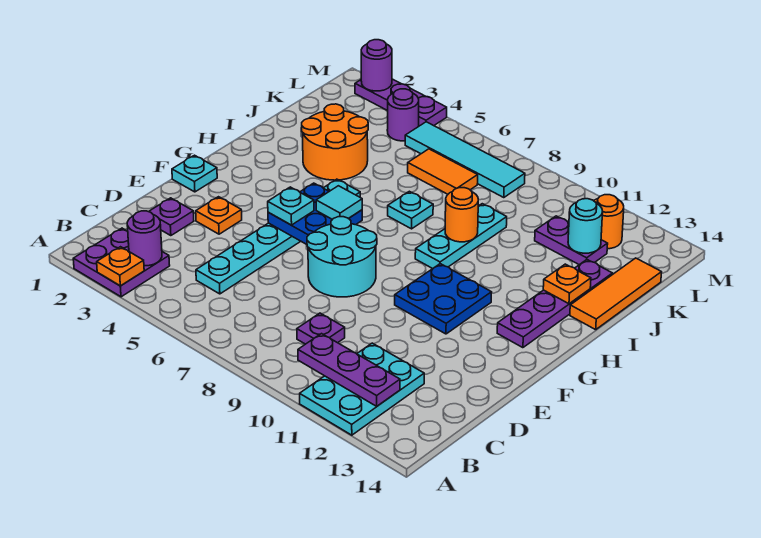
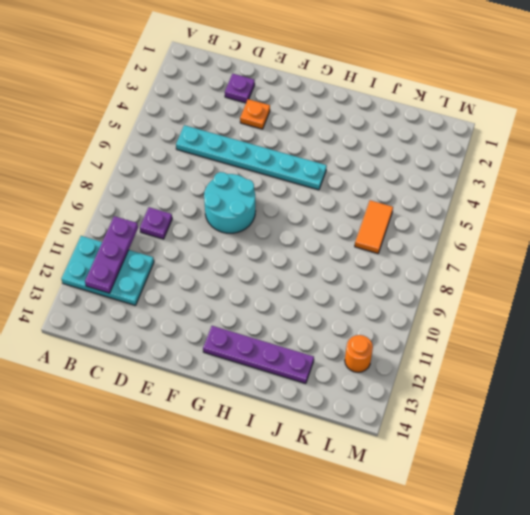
none -> purple 2x2 plate [73,228,170,297]
none -> cyan 1x1 plate [172,155,217,192]
none -> blue 2x2 plate [395,264,492,334]
none -> cyan 1x3 plate [415,204,507,269]

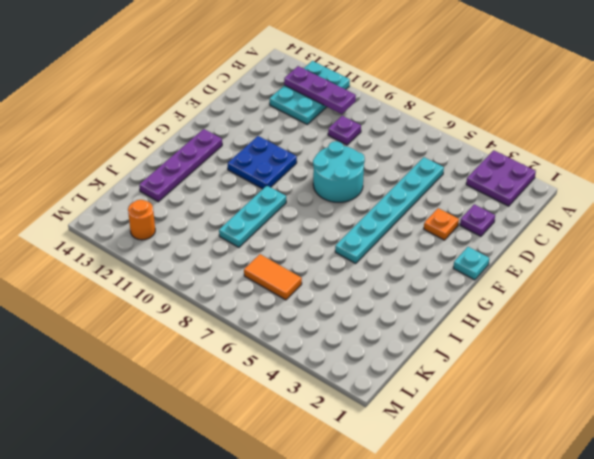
none -> orange 2x2 round brick [302,104,368,180]
none -> cyan 1x1 plate [388,191,433,229]
none -> orange 1x3 tile [570,258,662,330]
none -> purple 1x2 plate [535,216,608,265]

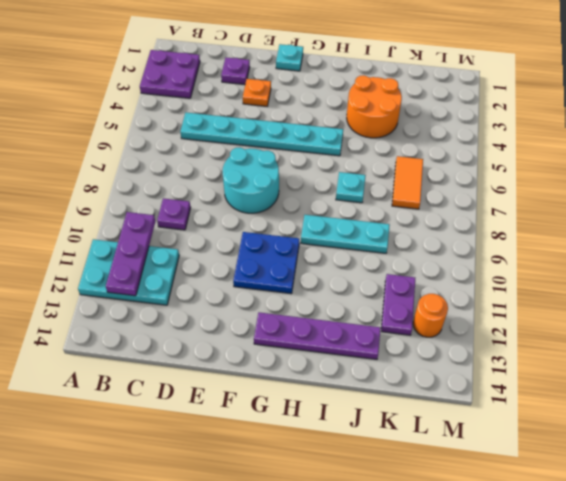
none -> orange 1x3 tile [570,258,662,330]
none -> purple 1x1 round brick [387,89,419,141]
none -> cyan 1x4 tile [405,122,525,198]
none -> purple 1x3 plate [355,79,447,126]

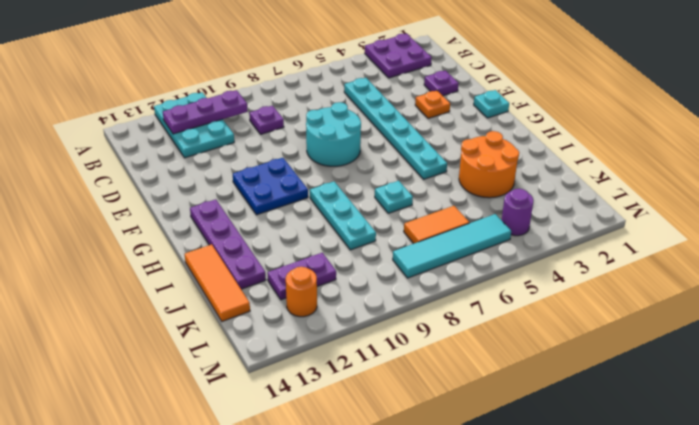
none -> purple 1x3 plate [355,79,447,126]
none -> orange 1x1 plate [97,247,144,286]
none -> purple 1x1 round brick [127,211,162,266]
none -> blue 2x2 plate [268,183,362,245]

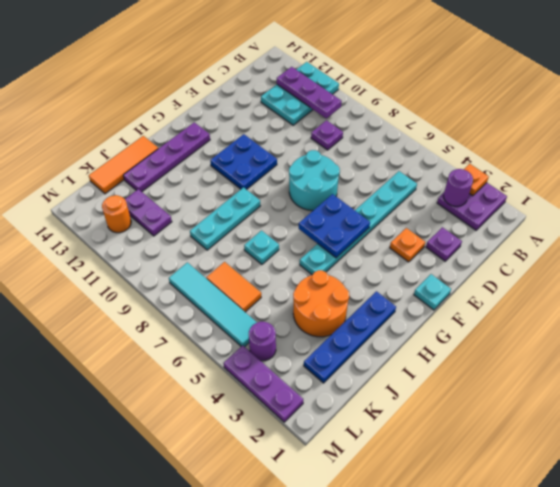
blue 1x4 plate [304,291,396,383] -> none
none -> orange 1x1 round brick [445,188,478,242]
none -> orange 1x1 plate [543,264,591,304]
none -> cyan 1x1 round brick [568,199,603,253]
none -> purple 1x1 round brick [361,40,392,91]

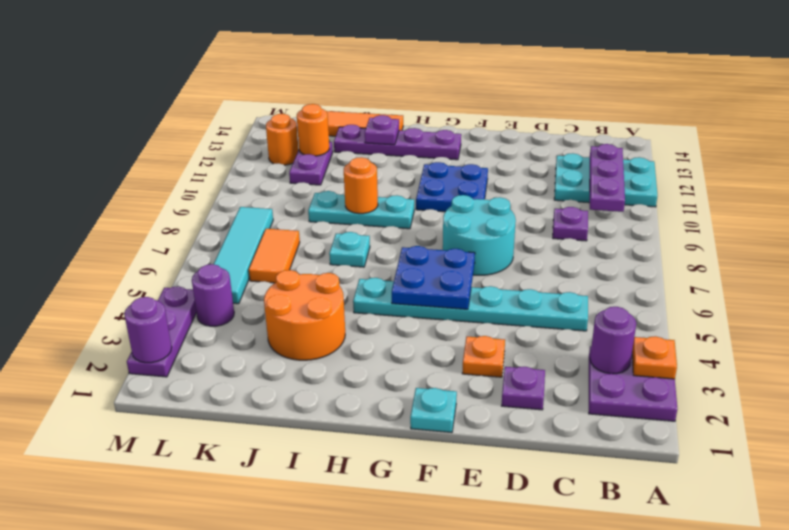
purple 1x1 plate [365,115,399,145] -> orange 1x1 plate [543,264,591,304]
orange 1x1 round brick [297,104,329,156] -> cyan 1x1 round brick [568,199,603,253]
none -> cyan 1x1 plate [268,187,314,225]
none -> cyan 1x1 tile [316,186,362,219]

